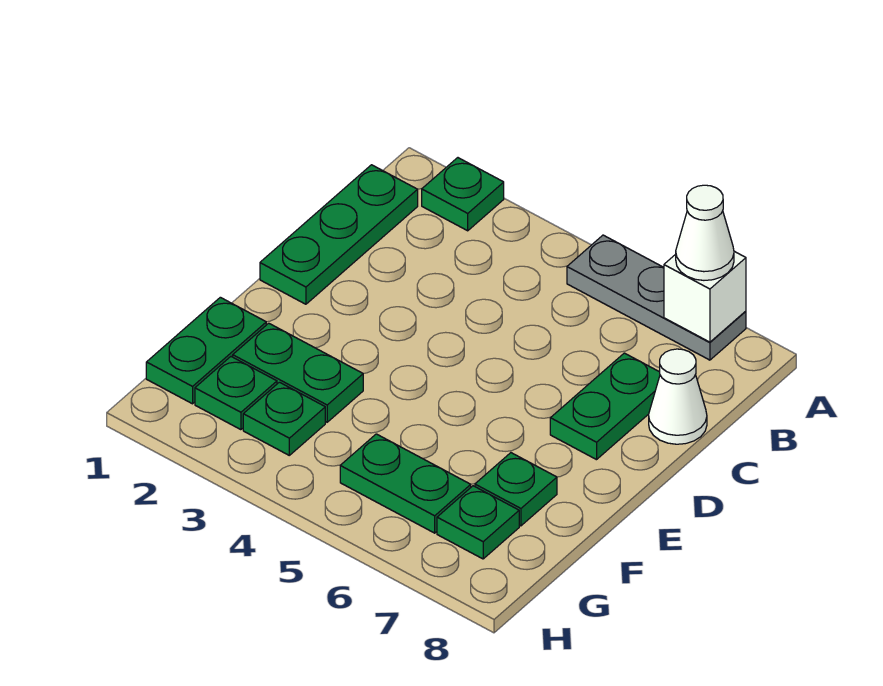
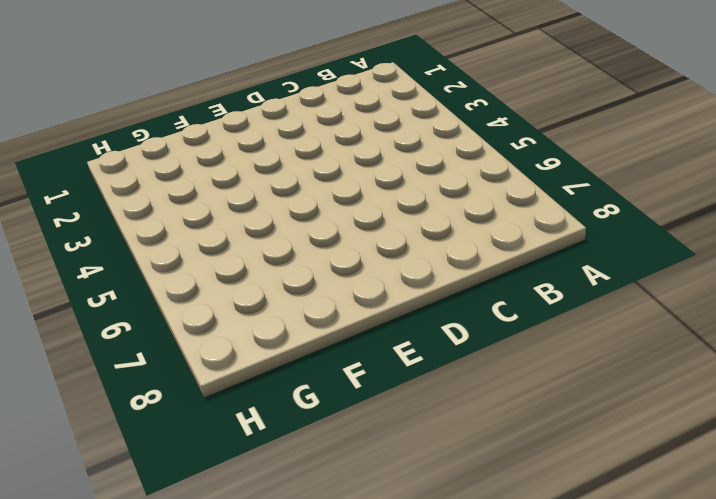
none -> green 1x1 plate [422,158,504,231]
none -> grey 1x3 plate [567,235,746,360]
none -> green 1x3 plate [260,165,418,304]

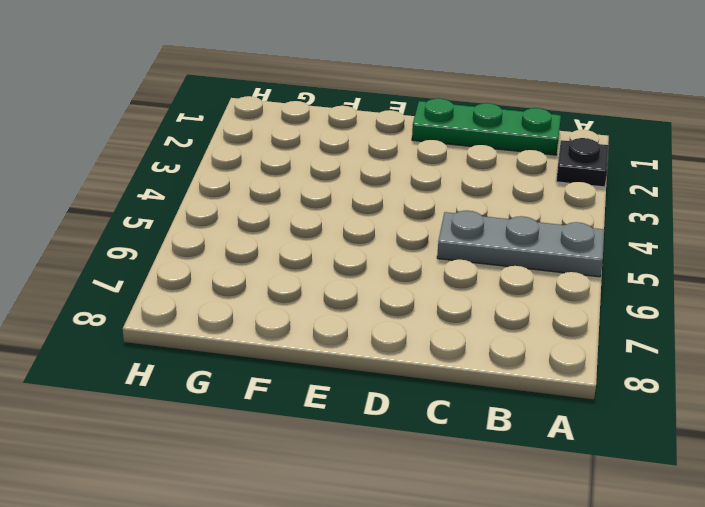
black 1x1 plate [556,138,609,187] -> green 1x1 plate [422,158,504,231]
grey 1x3 plate [437,211,604,277] -> grey 1x3 plate turned to [567,235,746,360]
none -> green 1x2 plate [550,353,660,460]
none -> white 1x1 cone [649,349,707,444]
none -> green 1x2 plate [146,297,266,404]

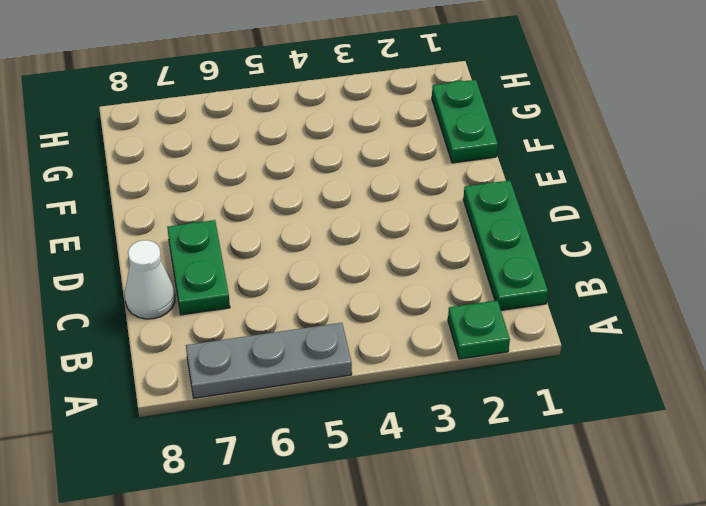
none -> green 1x2 plate [233,323,363,422]
none -> green 1x1 plate [475,453,557,526]
none -> green 1x1 plate [195,357,277,430]

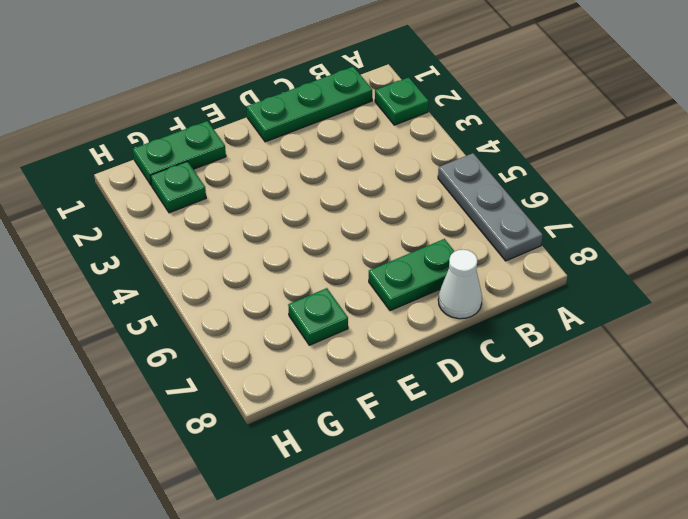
none -> green 1x2 plate [233,323,363,422]
none -> green 1x1 plate [243,382,325,455]
none -> green 1x2 plate [340,434,471,533]

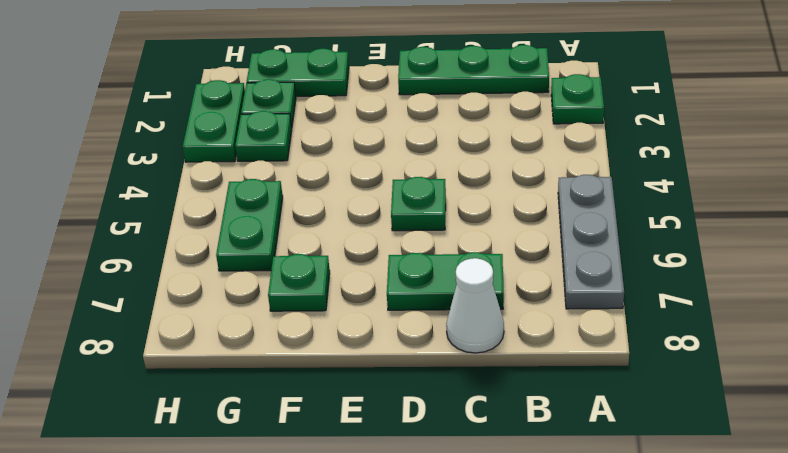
green 1x1 plate [391,177,446,231] -> green 1x1 plate moved to [437,486,519,559]
green 1x2 plate [183,80,245,162] -> green 1x2 plate moved to [233,323,363,422]
none -> white 1x1 brick [664,251,746,342]
none -> white 1x1 cone [676,185,734,280]

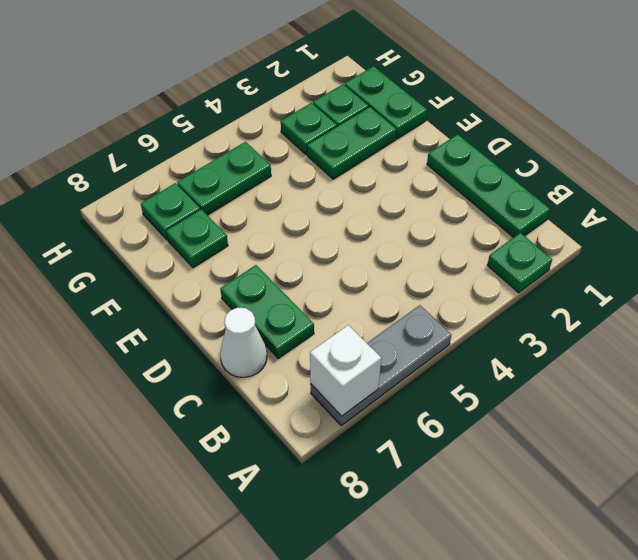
none -> white 1x1 cone [676,185,734,280]

